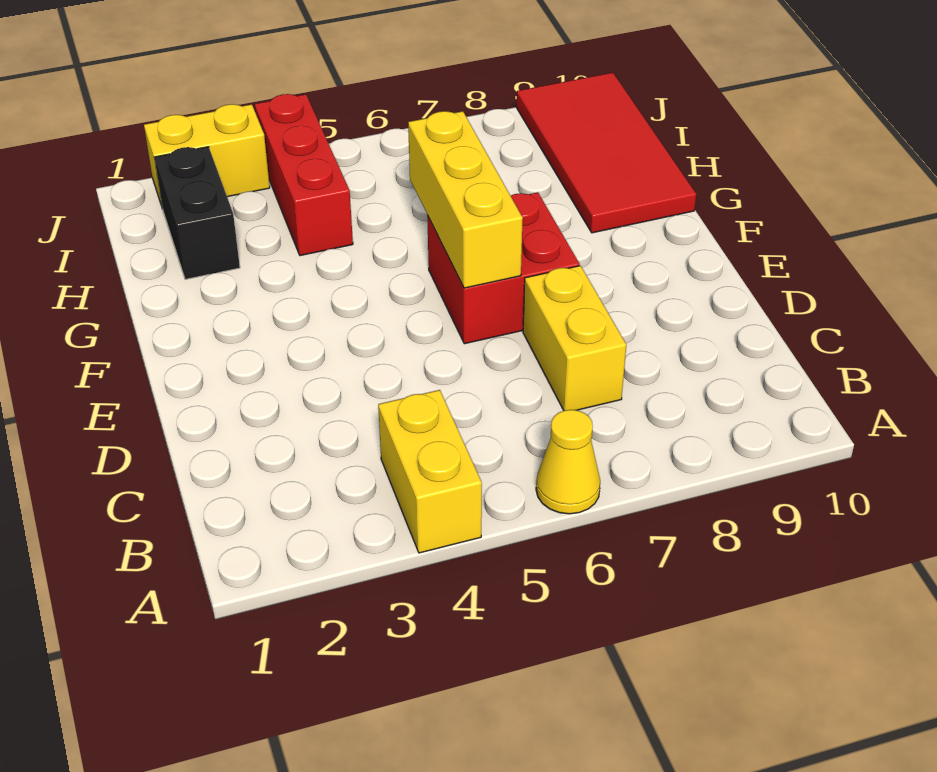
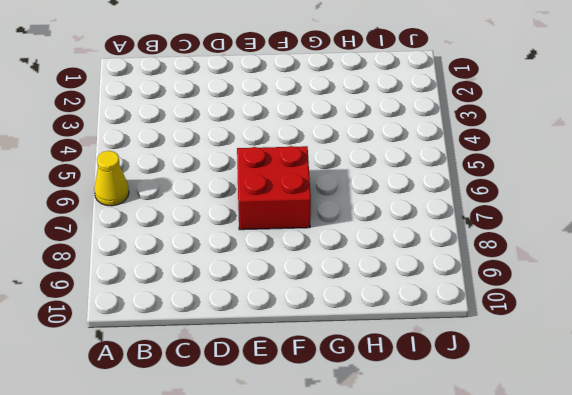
none -> yellow 1x2 brick [378,390,482,553]
none -> yellow 1x2 brick [523,266,626,410]

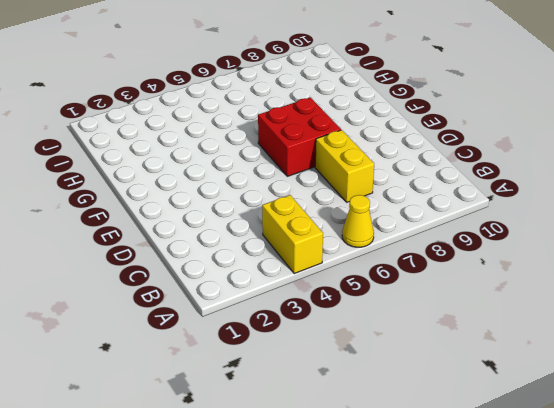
none -> red 2x4 tile [517,73,696,233]
none -> black 1x2 brick [154,147,240,279]

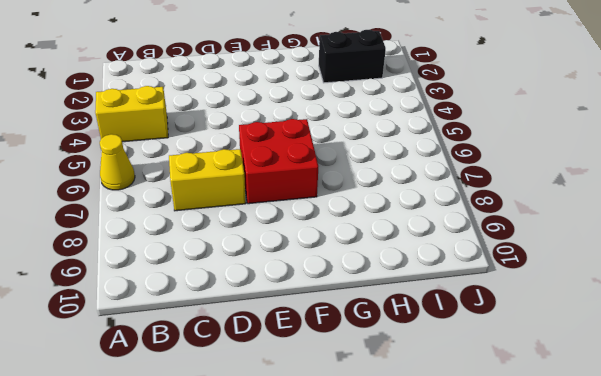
none -> red 2x4 tile [517,73,696,233]
none -> red 1x3 brick [255,94,353,256]

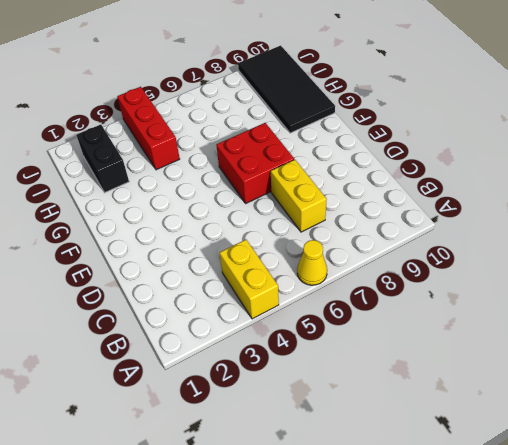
black 2x4 tile [238,46,335,133] -> red 2x4 tile [517,73,696,233]
none -> yellow 1x2 brick [144,104,270,209]
none -> yellow 1x3 brick [408,111,523,288]

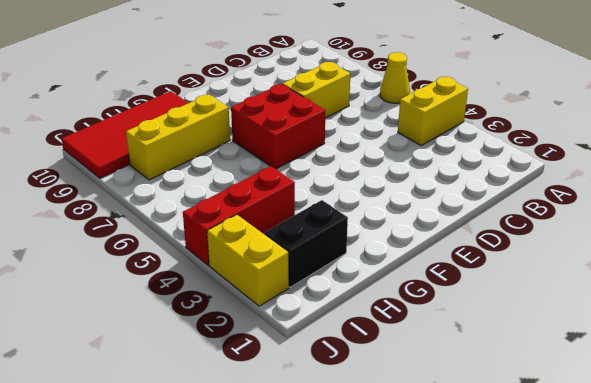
yellow 1x3 brick [126,94,230,180] -> yellow 1x3 brick moved to [408,111,523,288]

